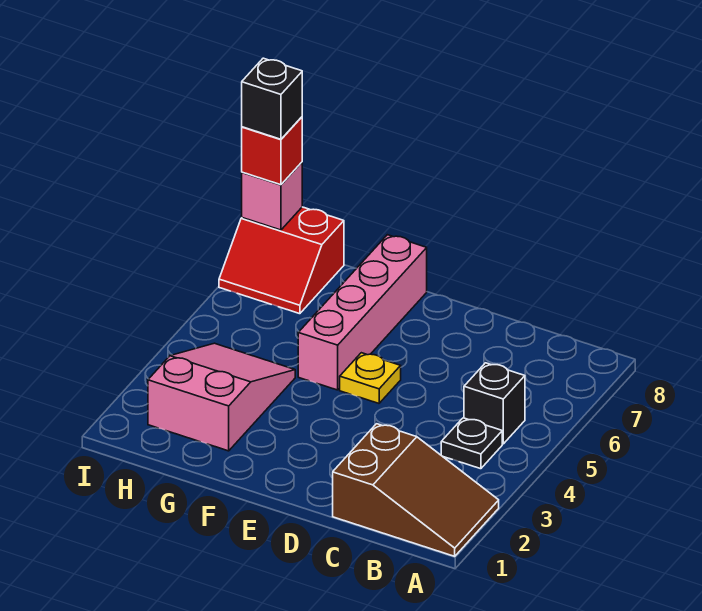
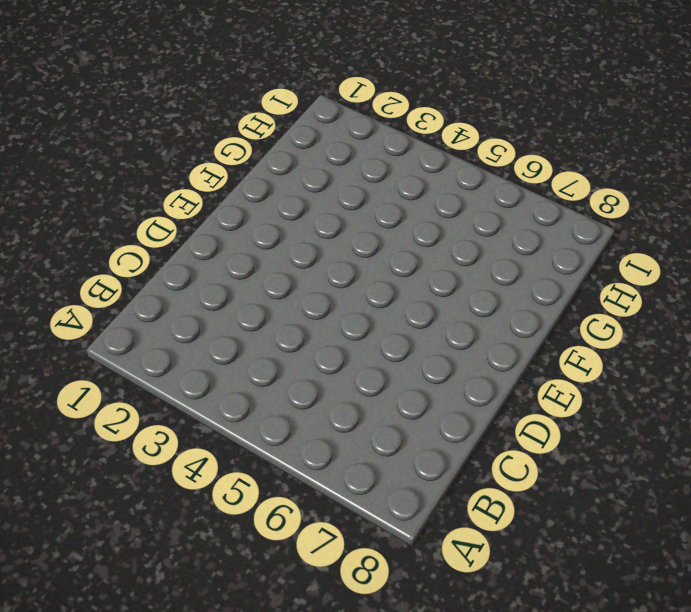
none -> brown 2x3 slope [333,424,499,556]
none -> black 1x1 plate [441,418,502,469]

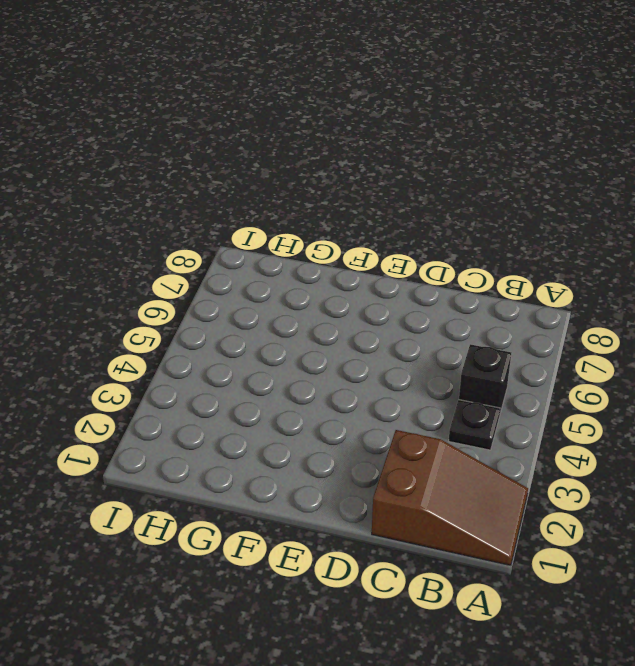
none -> yellow 1x1 plate [340,353,401,403]
none -> pink 1x4 brick [298,235,427,390]

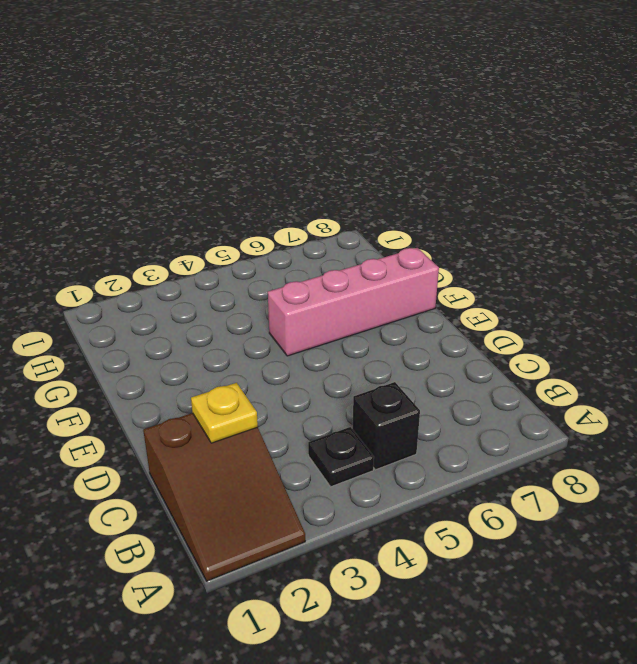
yellow 1x1 plate [191,383,258,443] -> yellow 1x1 plate moved to [340,353,401,403]
none -> pink 2x3 slope [148,343,295,451]
none -> red 2x2 slope [219,207,344,314]

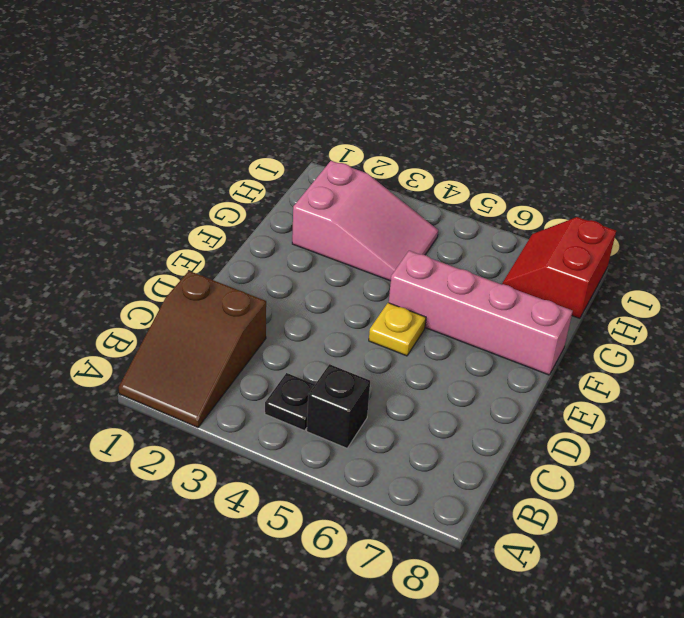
none -> pink 1x1 brick [242,162,302,230]
none -> red 1x1 brick [242,117,302,185]

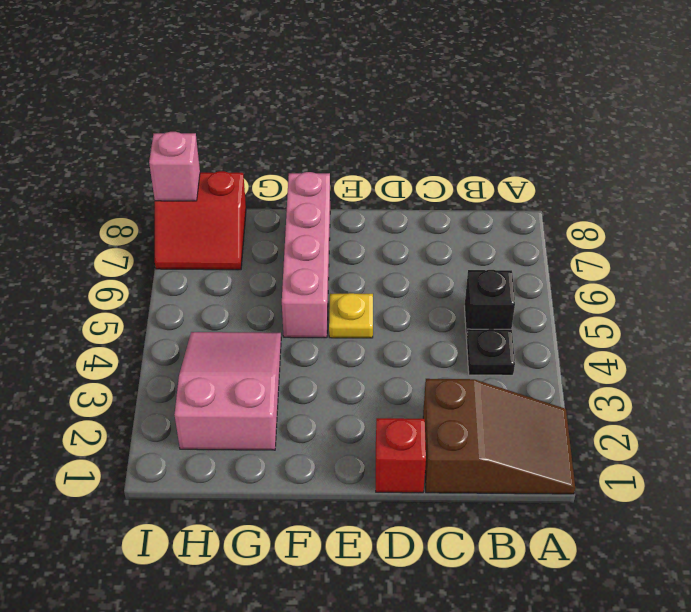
red 1x1 brick [376,418,426,493] -> red 1x1 brick moved to [242,117,302,185]
none -> black 1x1 brick [242,58,302,139]

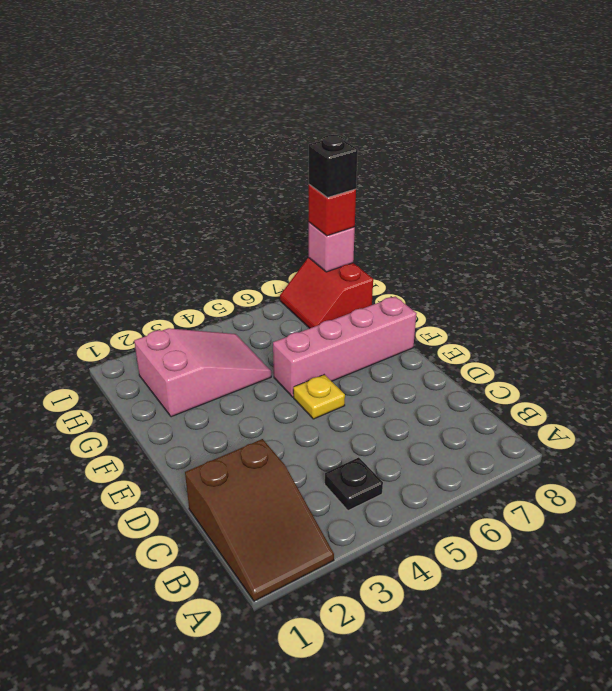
none -> black 1x1 brick [464,363,525,444]

